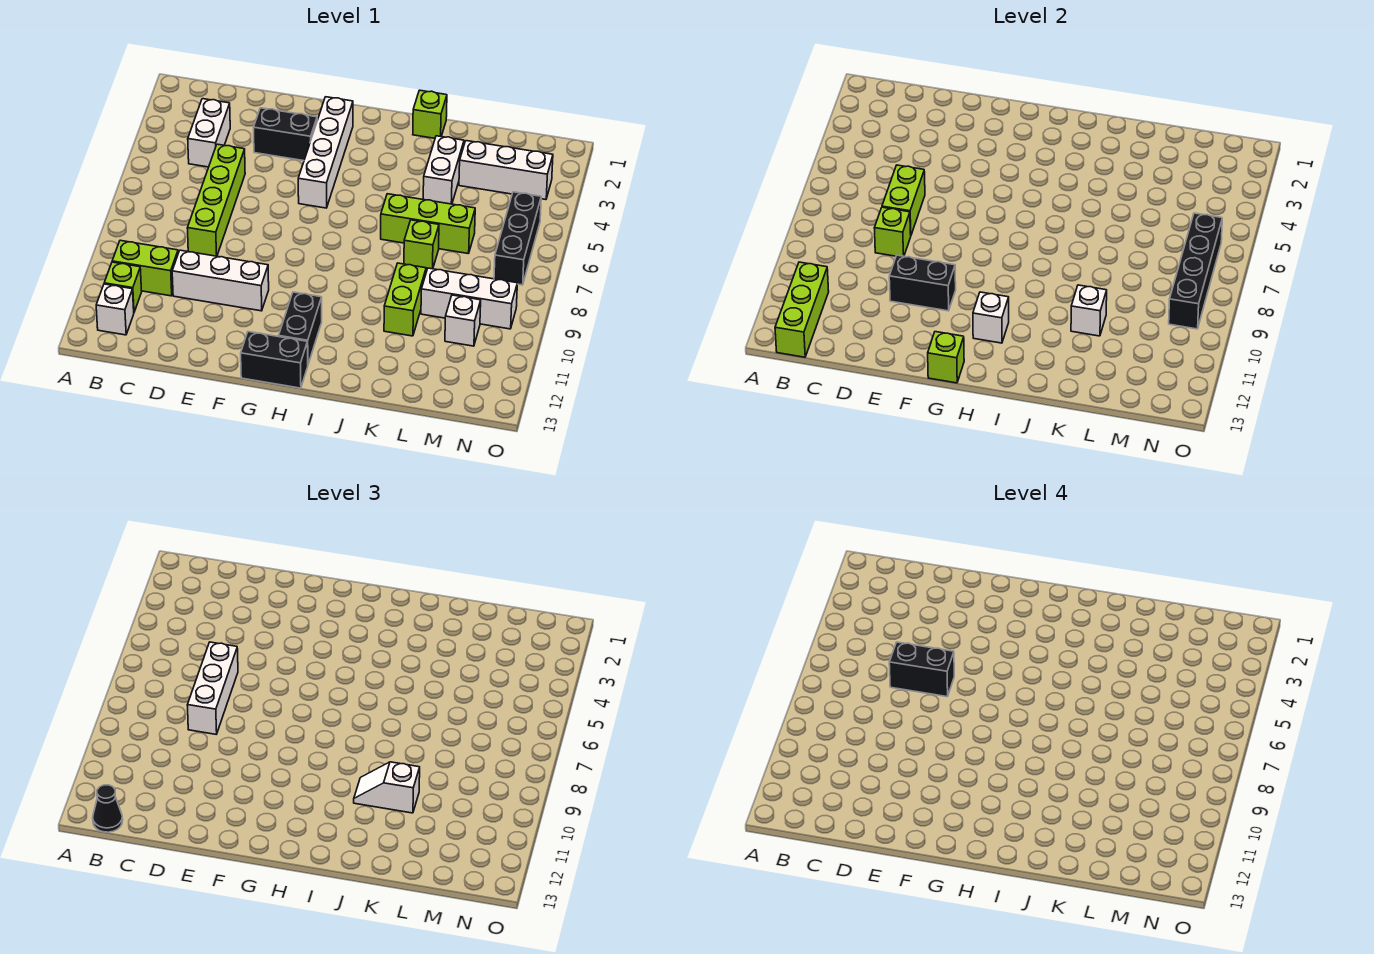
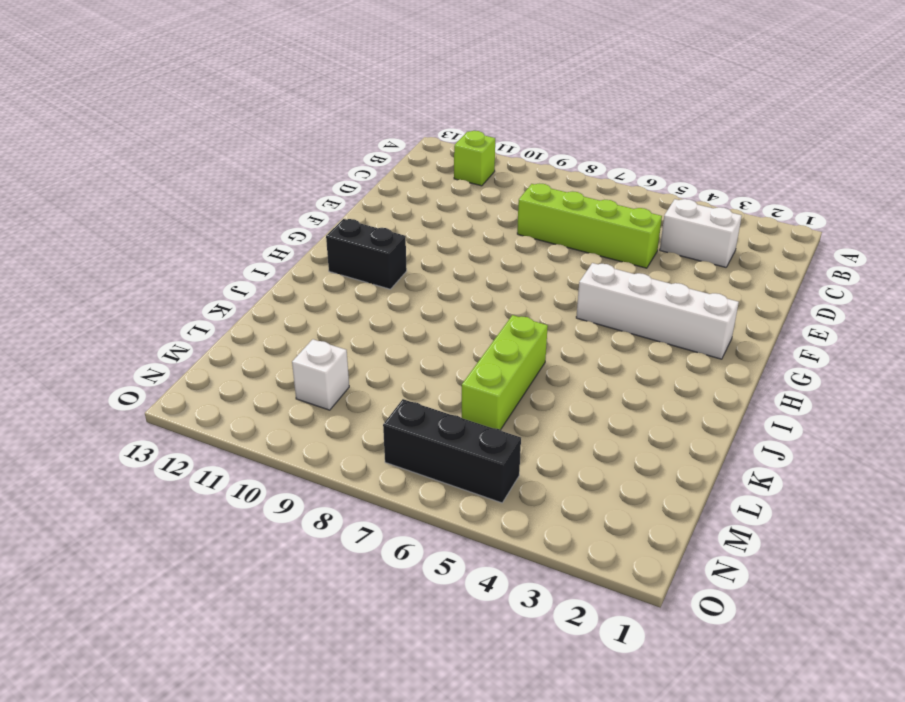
none -> lime 1x2 brick [112,240,178,296]
none -> white 1x1 brick [96,284,134,335]
none -> white 1x3 brick [172,250,269,311]
none -> black 1x2 brick [254,108,317,161]

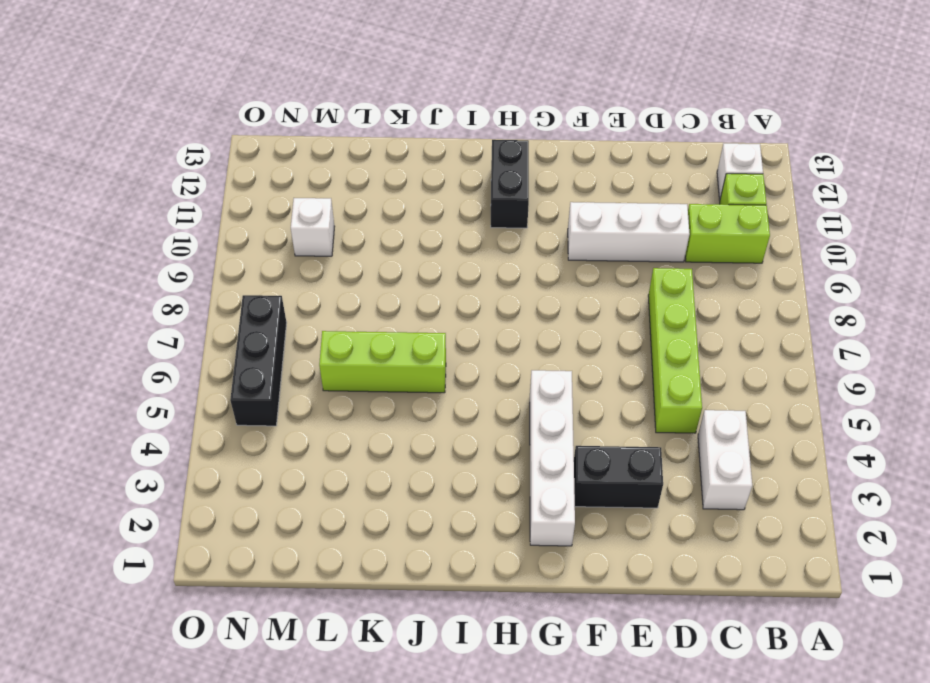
none -> black 1x2 brick [241,332,308,388]
none -> lime 1x1 brick [413,90,447,138]
none -> white 1x2 brick [423,136,464,204]
none -> lime 1x1 brick [404,220,439,269]

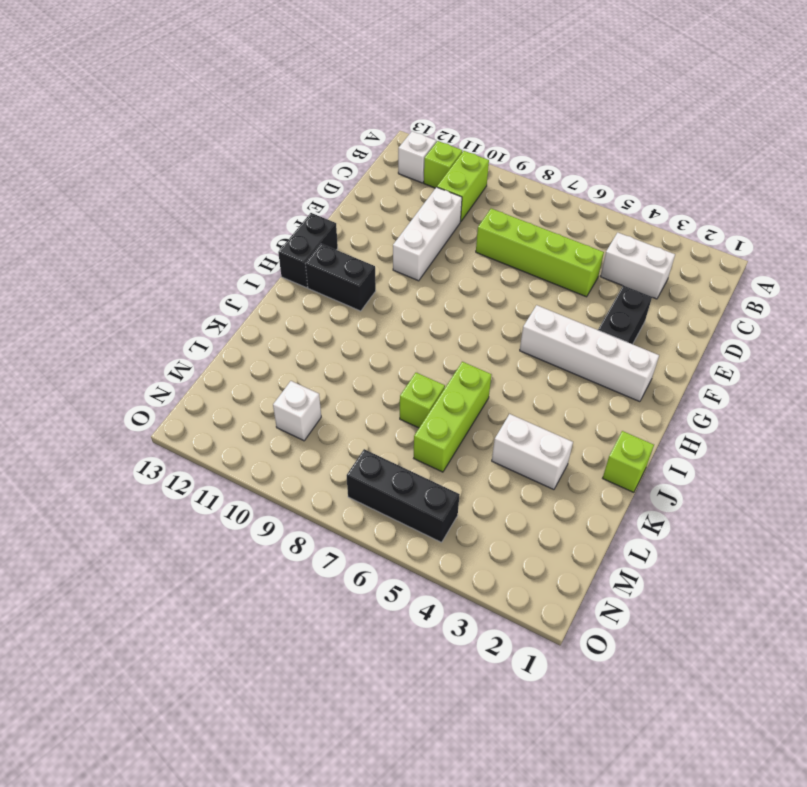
none -> lime 1x2 brick [384,263,426,336]
none -> white 1x3 brick [459,141,553,200]
none -> white 1x3 brick [421,268,517,329]
none -> lime 1x3 brick [775,262,829,357]

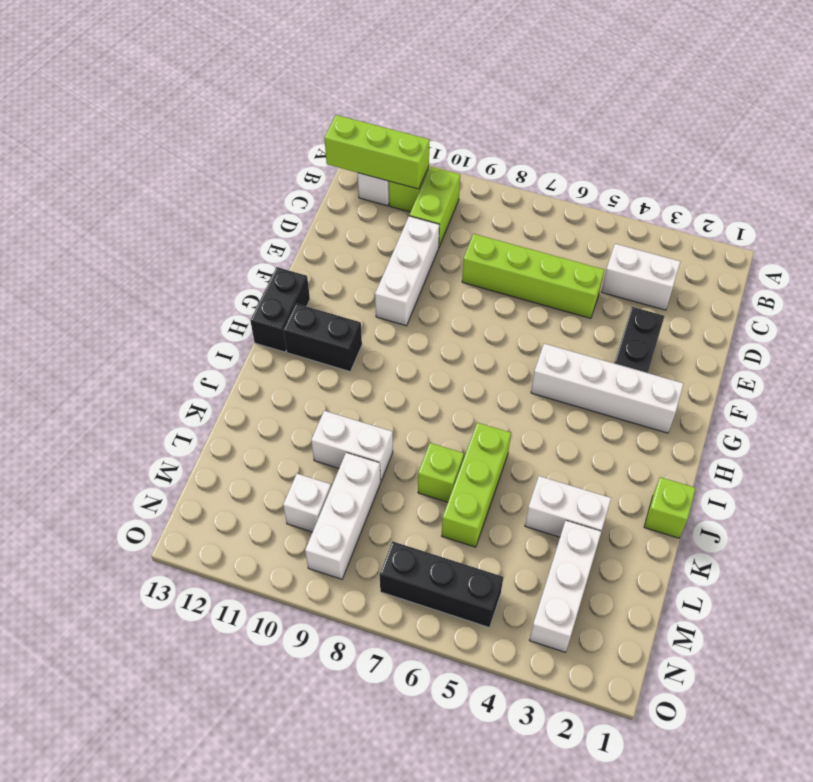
white 1x2 brick [311,411,393,481] -> lime 1x2 brick [384,263,426,336]
none -> lime 1x2 brick [882,165,925,235]
none -> lime 1x1 brick [874,207,911,256]
none -> black 1x2 brick [889,255,956,311]
none -> lime 1x1 brick [928,332,964,383]

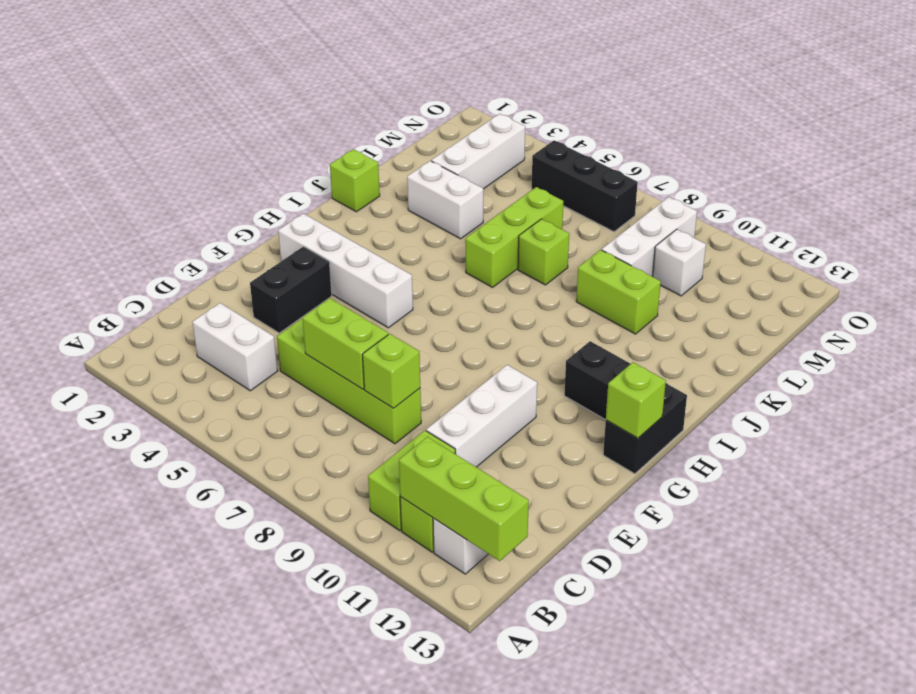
none -> black 1x2 brick [889,255,956,311]
none -> white 1x1 brick [973,292,1009,343]
none -> white 1x1 brick [1071,285,1107,336]
none -> black 1x4 brick [1169,213,1222,329]

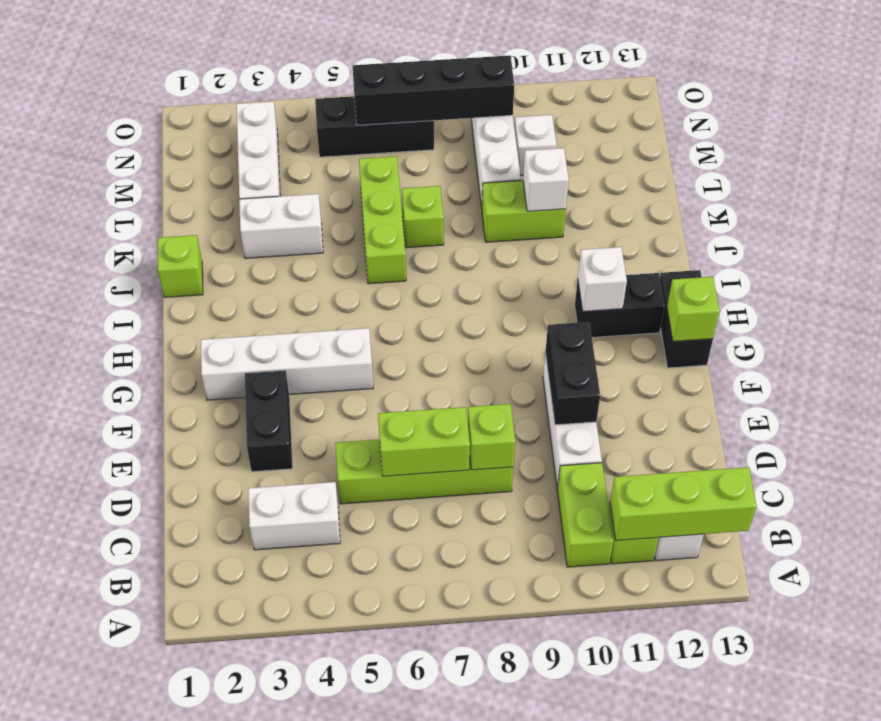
none -> black 1x1 cone [93,785,123,832]
none -> white 1x3 brick [187,642,238,734]
none -> white 1x2 slope [354,762,420,813]
none -> black 1x2 brick [889,642,954,697]

